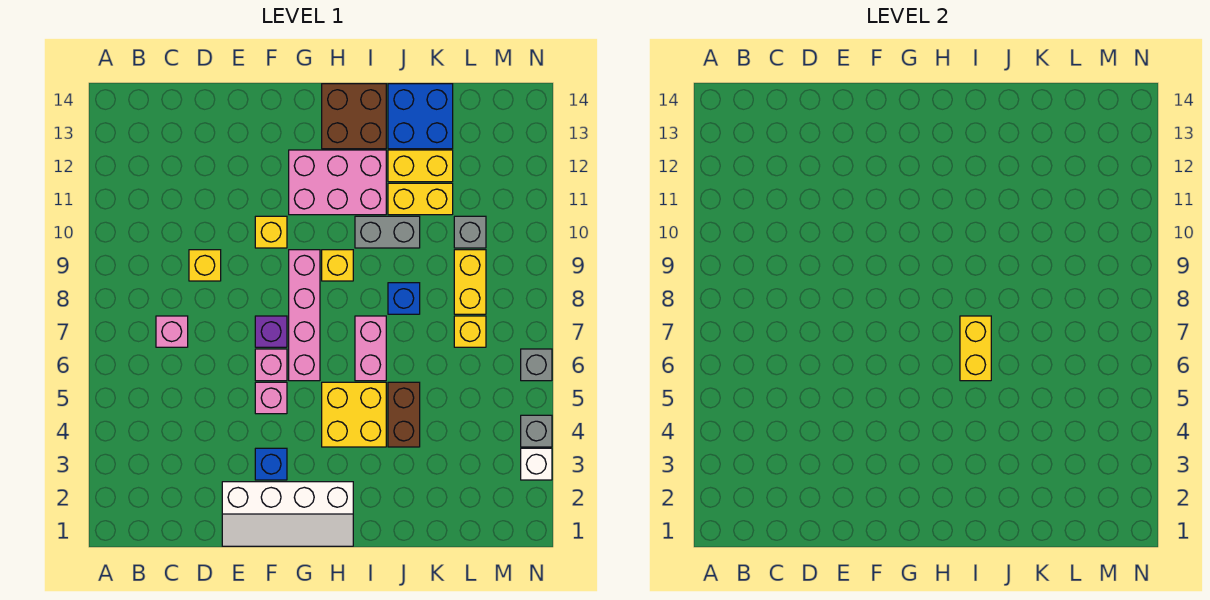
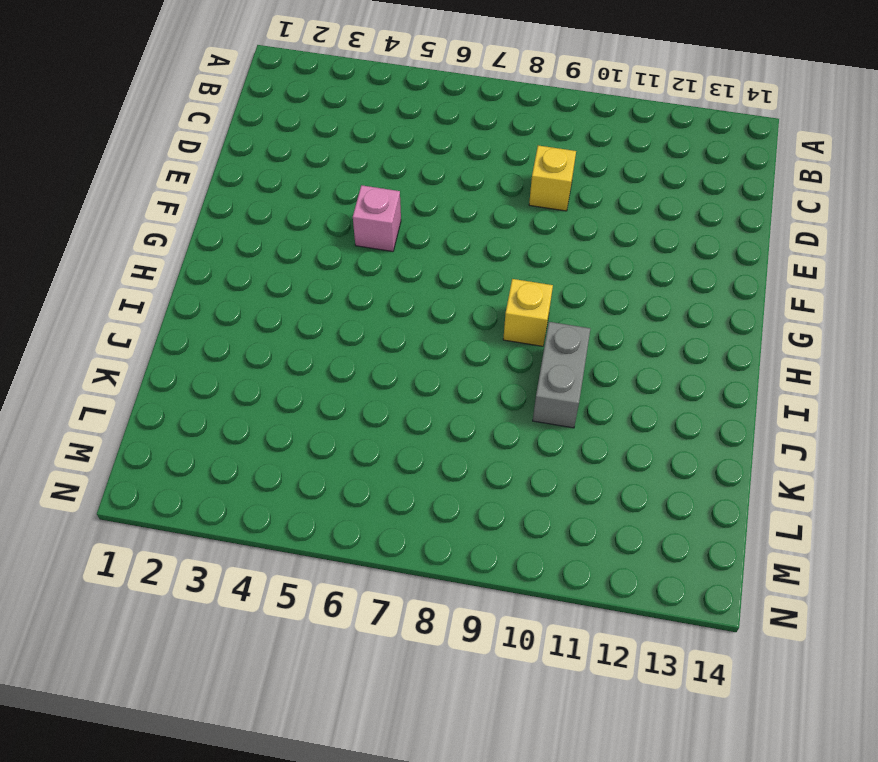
none -> pink 1x1 brick [156,316,188,347]
none -> white 2x4 slope [222,482,353,546]
none -> blue 1x1 brick [255,448,287,480]

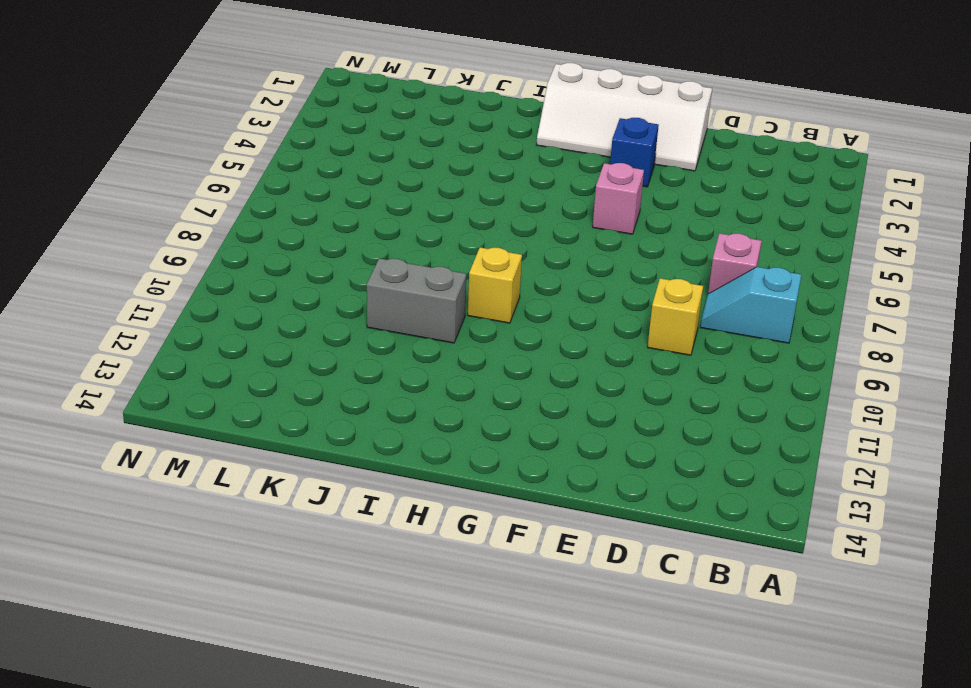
cyan 1x2 slope [700,267,801,343] -> none
white 2x4 slope [536,63,712,171] -> white 2x4 slope turned to [222,482,353,546]
none -> pink 1x1 brick [255,349,287,381]
none -> purple 1x1 brick [255,316,287,347]
none -> yellow 1x1 brick [255,216,287,248]

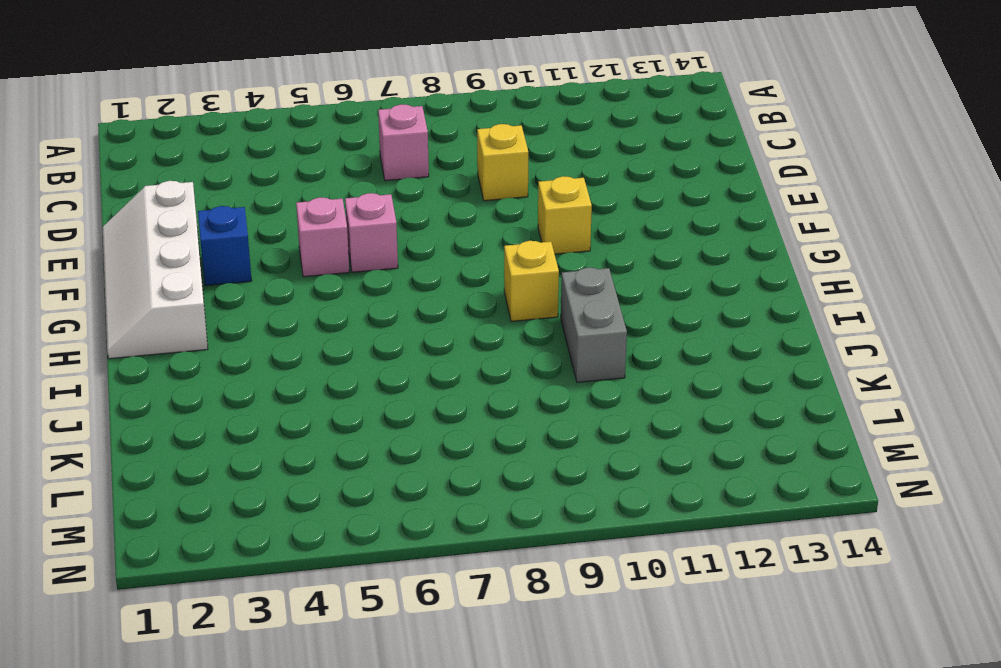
none -> purple 1x1 brick [255,316,287,347]
none -> pink 1x4 brick [289,250,320,381]
none -> pink 2x3 brick [289,150,386,215]

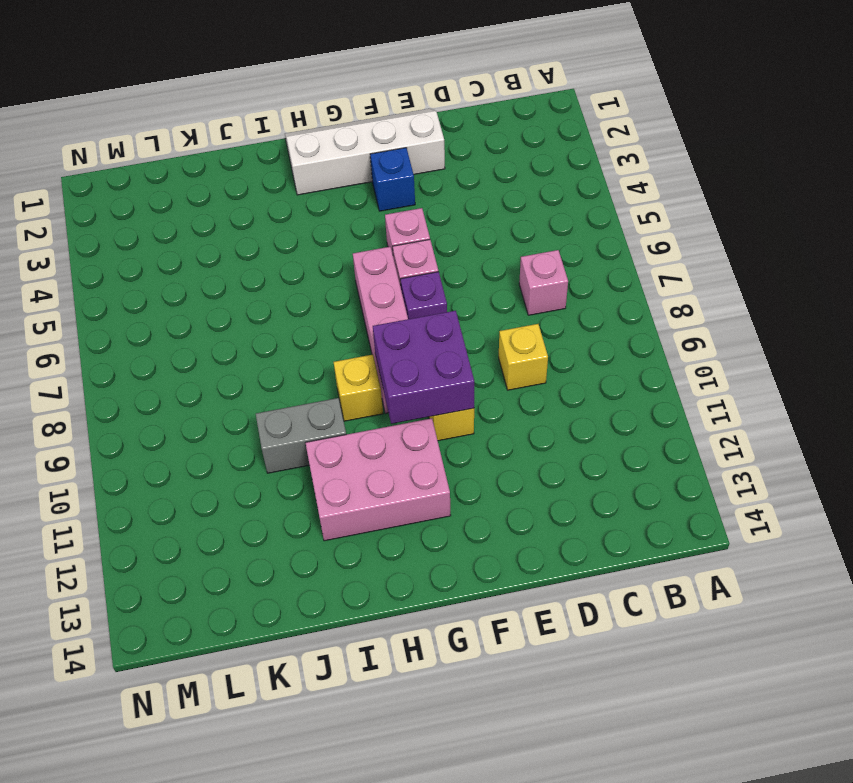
purple 2x2 brick [373,311,474,424] -> none
none -> yellow 2x2 brick [322,382,386,447]
none -> brown 2x2 brick [322,84,386,149]
none -> pink 1x2 brick [355,316,386,381]

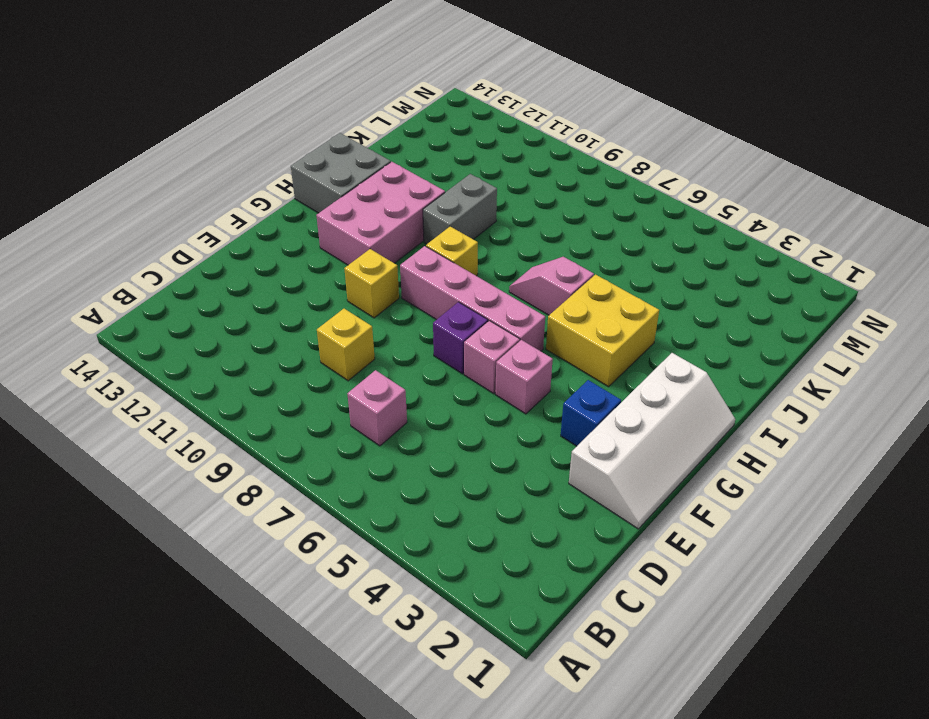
grey 2x2 brick [291,133,391,213] -> brown 2x2 brick [322,84,386,149]
pink 1x2 slope [509,257,594,315] -> pink 1x2 brick [355,316,386,381]
none -> brown 1x2 brick [388,382,420,447]
none -> blue 1x1 brick [388,283,420,314]
none -> yellow 1x2 brick [388,183,453,215]

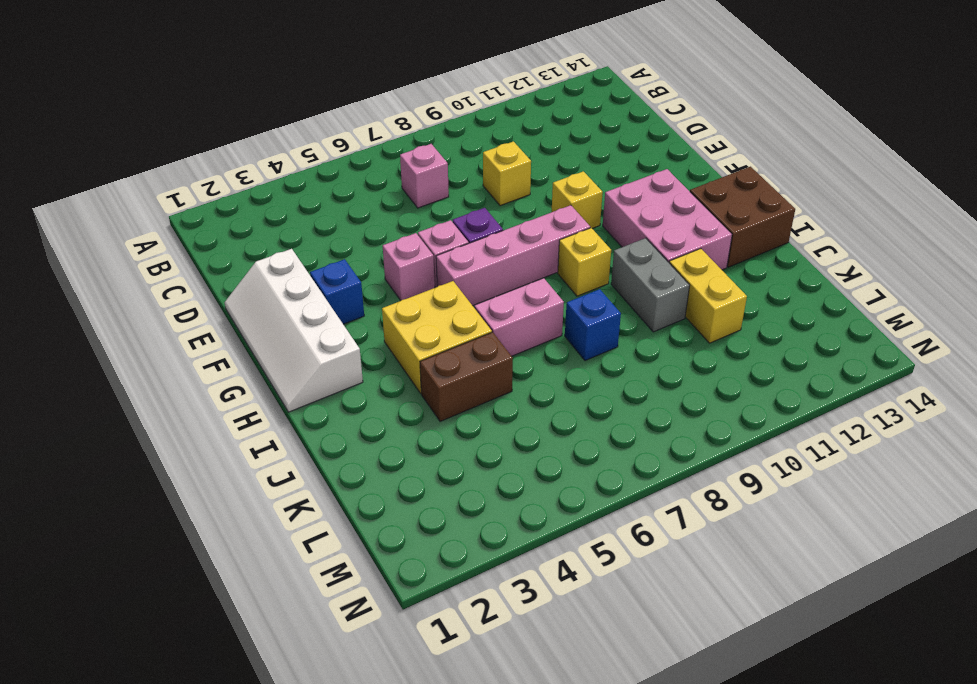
none -> yellow 1x2 brick [388,150,453,182]
none -> blue 2x2 brick [388,84,453,149]
none -> yellow 1x1 brick [454,316,486,347]

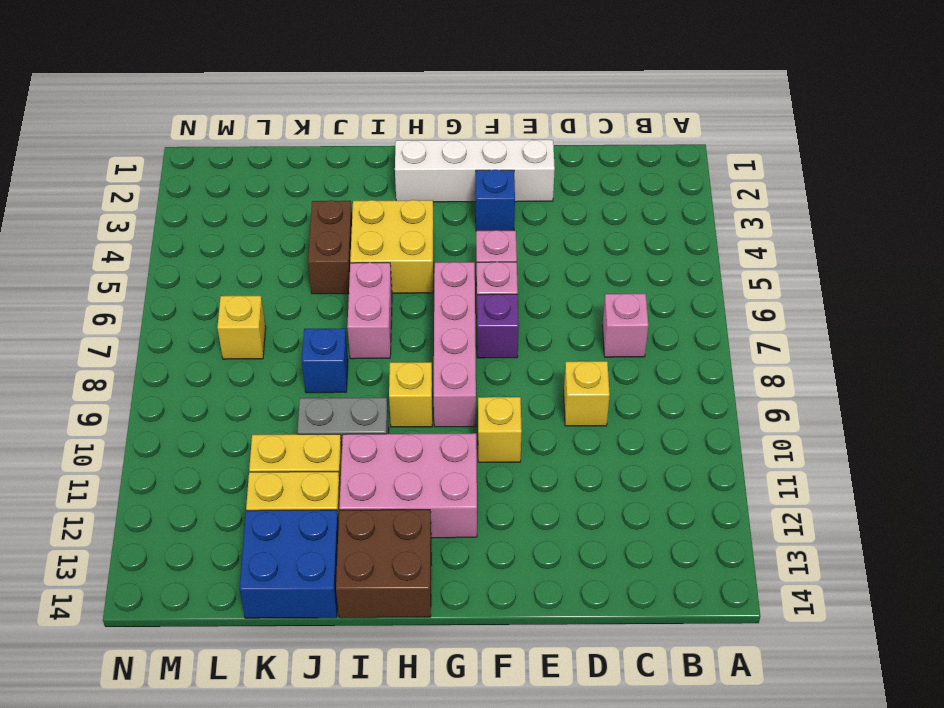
none -> yellow 1x2 brick [454,250,486,314]
none -> grey 1x1 brick [454,216,486,248]
none -> white 1x1 brick [521,448,552,480]

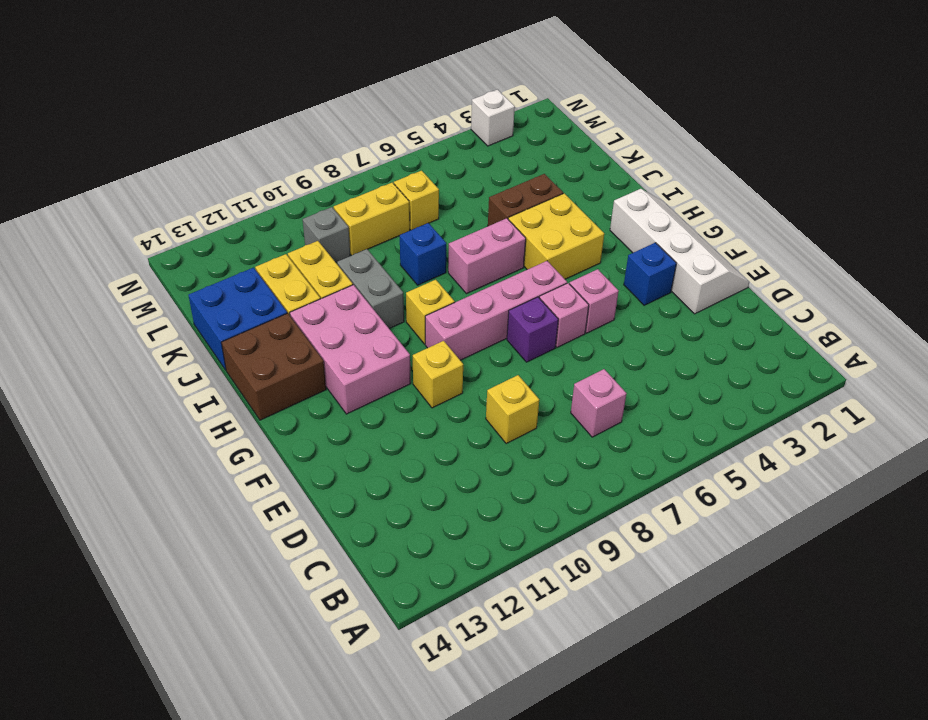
none -> grey 1x1 brick [521,415,552,447]
none -> grey 1x1 brick [521,349,552,381]
none -> yellow 1x2 brick [960,316,991,381]

